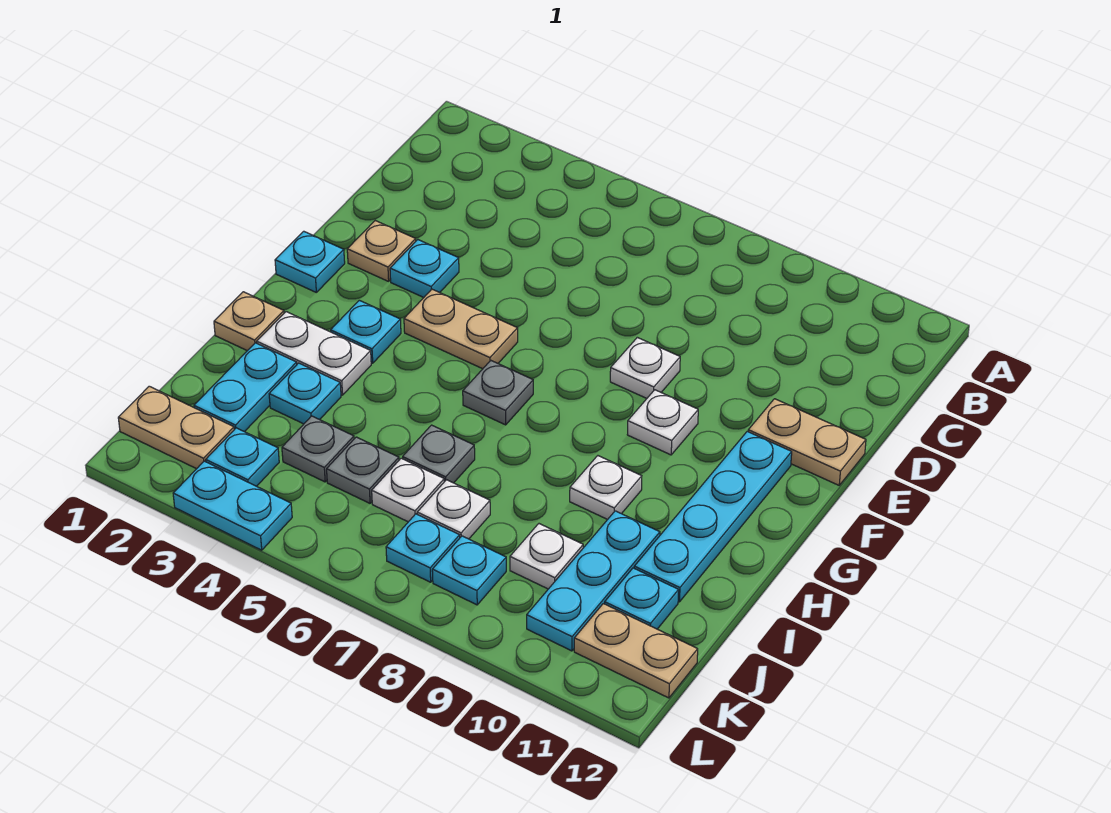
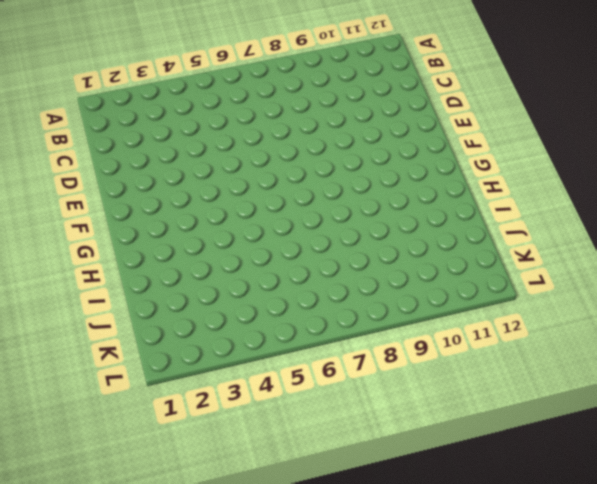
none -> tan 1x1 plate [347,221,416,281]
none -> cyan 1x1 plate [390,240,459,297]
none -> white 1x1 plate [610,337,680,398]

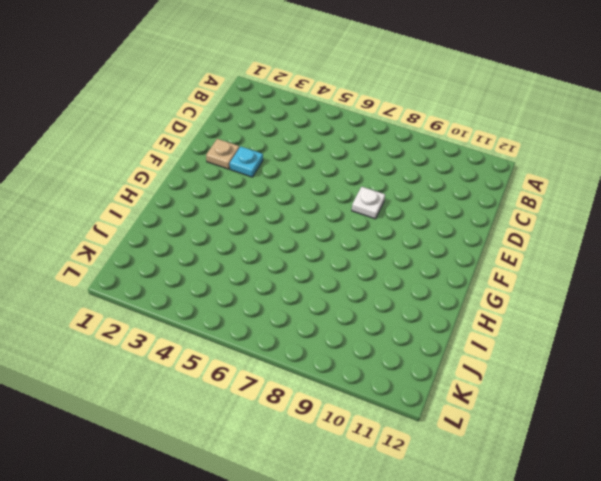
none -> tan 1x2 plate [748,399,866,485]
none -> cyan 1x1 plate [275,231,345,292]
none -> tan 1x2 plate [404,289,518,369]

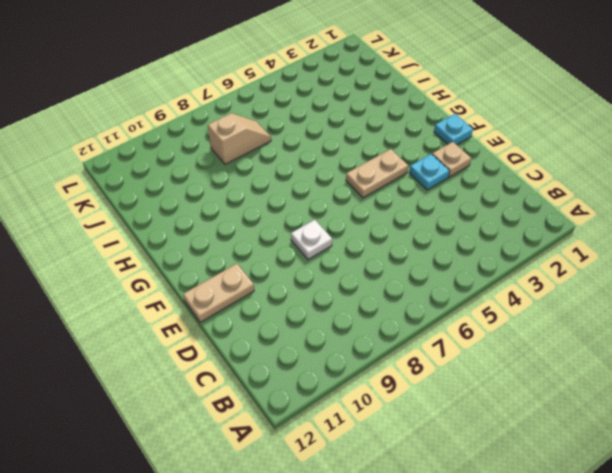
tan 1x2 slope [208,113,271,164] -> white 1x1 plate [417,480,490,539]
none -> white 1x1 plate [627,390,698,455]
none -> cyan 1x4 plate [634,432,792,602]
none -> cyan 1x1 plate [331,300,401,363]

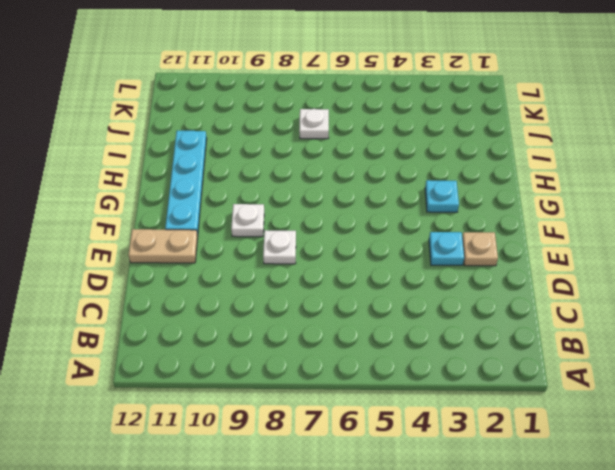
none -> cyan 1x1 plate [275,231,345,292]
none -> tan 1x2 plate [404,289,518,369]
none -> grey 1x1 plate [463,361,533,425]

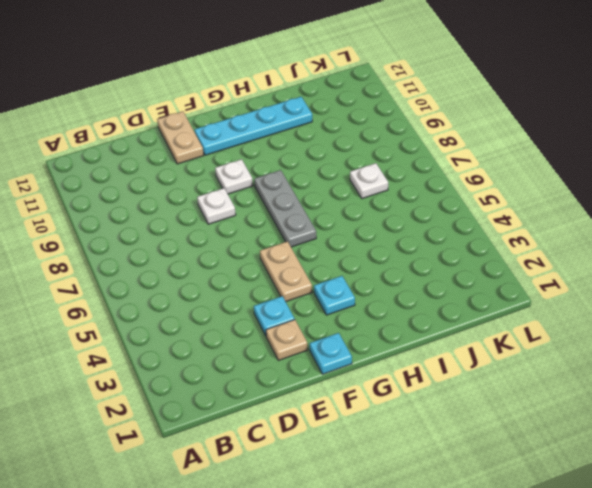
grey 1x3 plate [254,170,316,247] -> grey 1x1 plate [463,361,533,425]
none -> tan 1x1 plate [214,292,284,351]
none -> white 1x2 plate [257,312,371,395]
none -> white 1x1 plate [570,456,642,520]

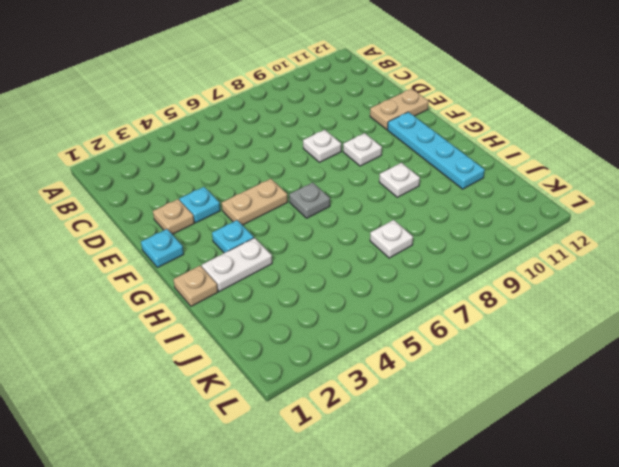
none -> cyan 1x2 plate [194,343,297,432]
none -> cyan 1x1 plate [269,363,341,424]
none -> grey 1x1 plate [403,425,475,483]

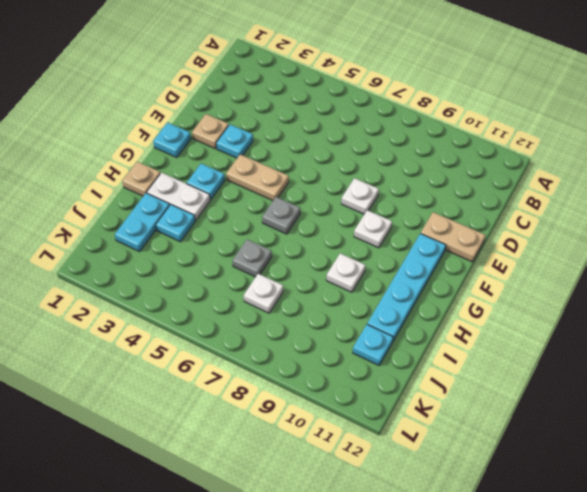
none -> cyan 1x3 plate [527,511,660,651]
none -> grey 1x1 plate [282,416,354,482]
none -> grey 1x1 plate [327,437,399,503]

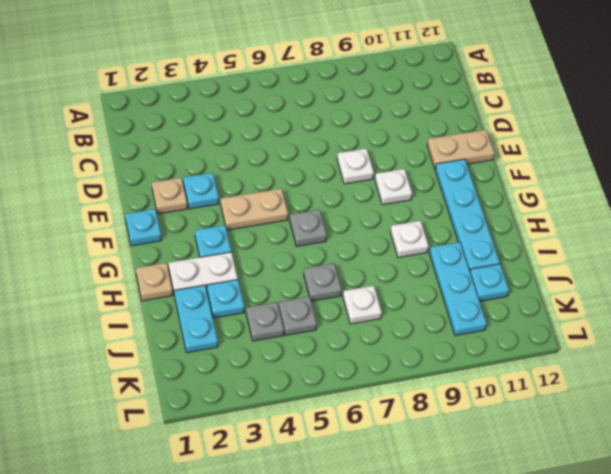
none -> white 1x1 plate [372,458,444,522]
none -> white 1x1 plate [510,524,583,589]
none -> tan 1x2 plate [118,386,234,469]

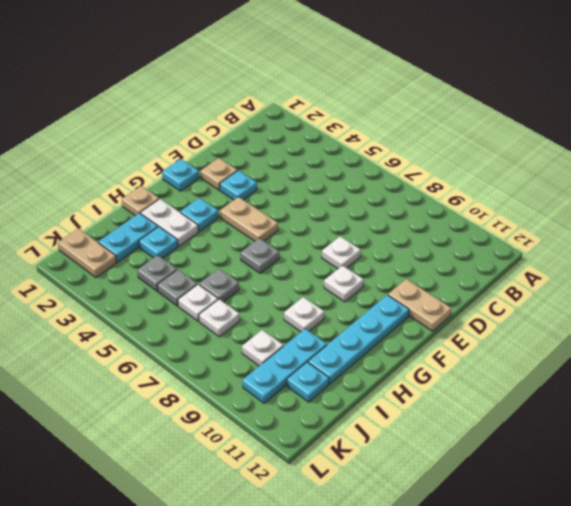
none -> cyan 1x1 plate [206,428,279,486]
none -> cyan 1x1 plate [386,514,460,582]
none -> cyan 1x1 plate [432,536,506,605]

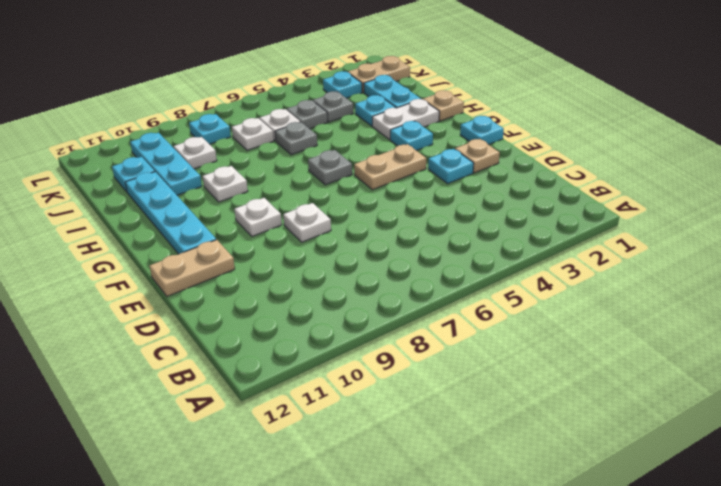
none -> cyan 1x1 plate [386,514,460,582]
none -> tan 1x2 plate [574,604,698,698]
none -> cyan 1x2 plate [173,461,292,550]

